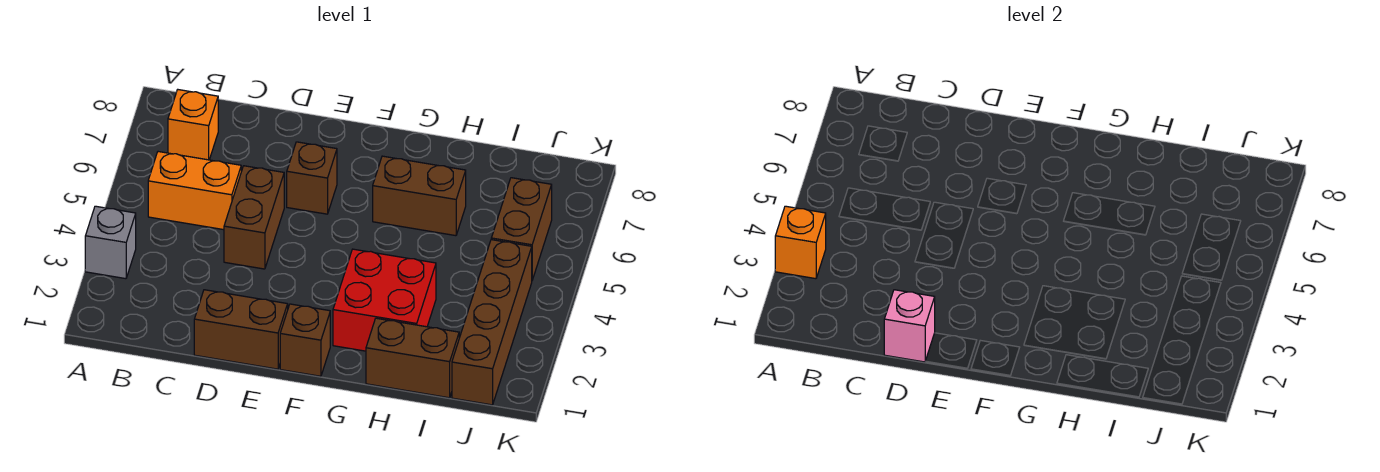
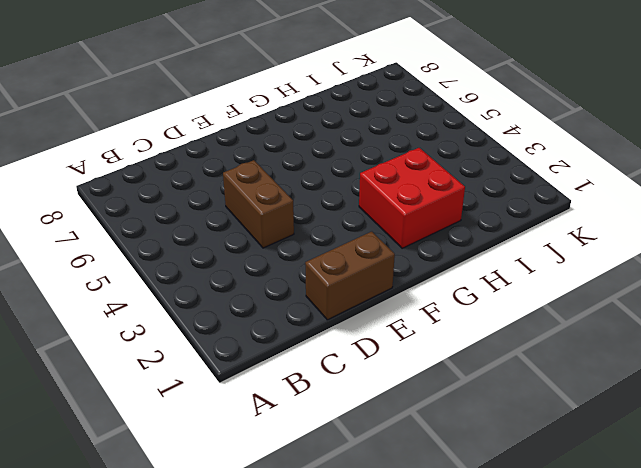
none -> grey 1x1 brick [85,206,136,279]
none -> orange 1x2 brick [148,152,241,230]
none -> orange 1x1 brick [168,90,218,160]

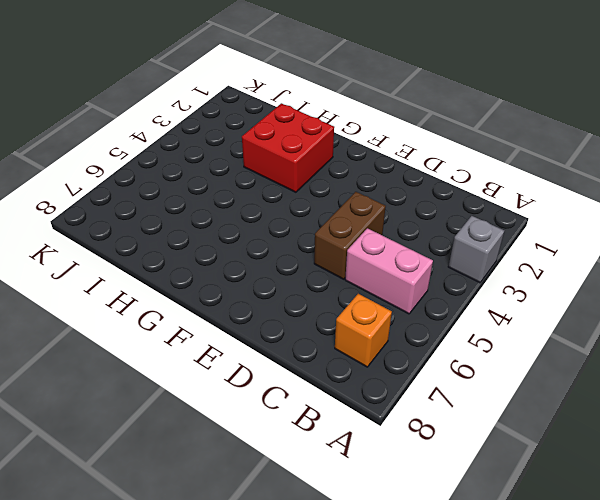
pink 1x2 brick [345,228,433,314] -> orange 1x2 brick [148,152,241,230]
none -> brown 1x2 brick [194,290,288,369]
none -> brown 1x1 brick [287,142,337,214]
none -> brown 1x1 brick [280,304,330,376]

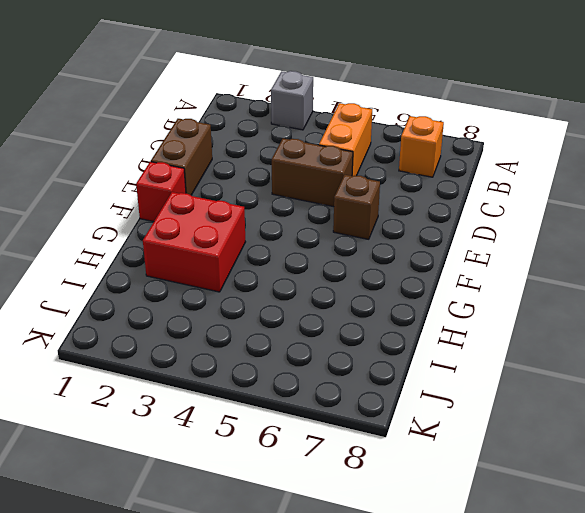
red 1x1 brick [136,162,186,222] -> brown 1x1 brick [280,304,330,376]
none -> brown 1x2 brick [373,156,466,236]
none -> brown 1x2 brick [366,318,459,398]
none -> brown 1x4 brick [452,240,532,405]

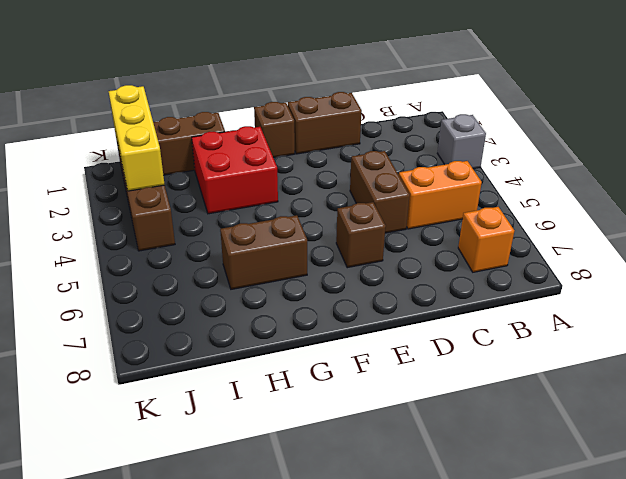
yellow 1x3 brick [109,85,165,191] -> none
none -> brown 1x2 brick [491,178,552,280]
none -> orange 1x1 brick [775,206,826,279]
none -> pink 1x1 brick [884,290,935,362]

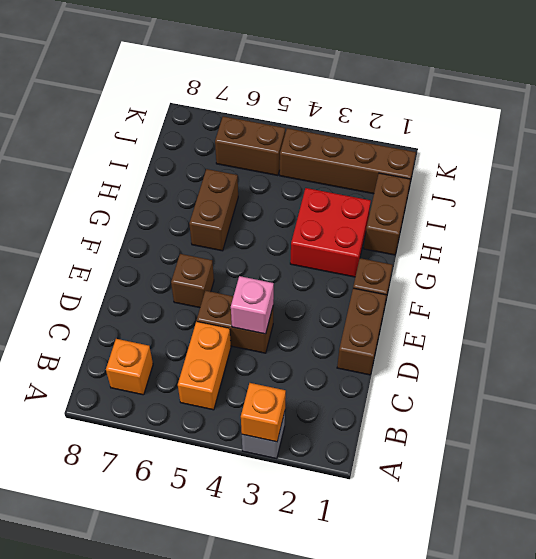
pink 1x1 brick [231,276,274,334] -> pink 1x1 brick moved to [884,290,935,362]

